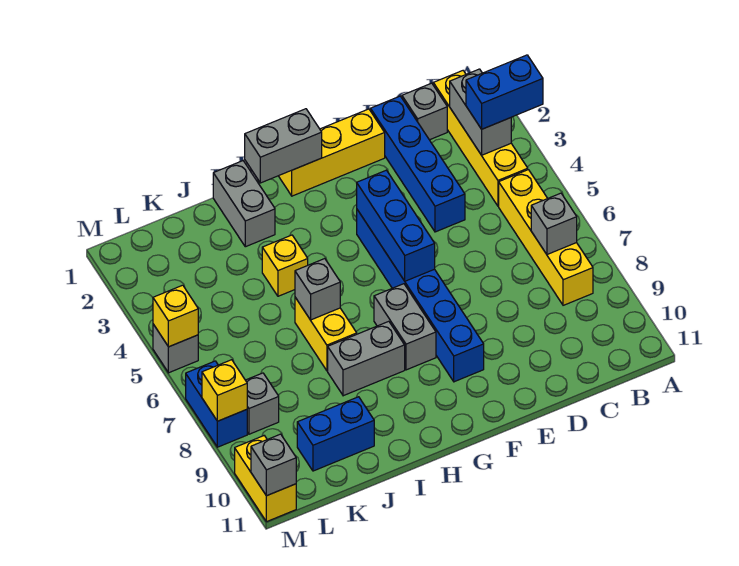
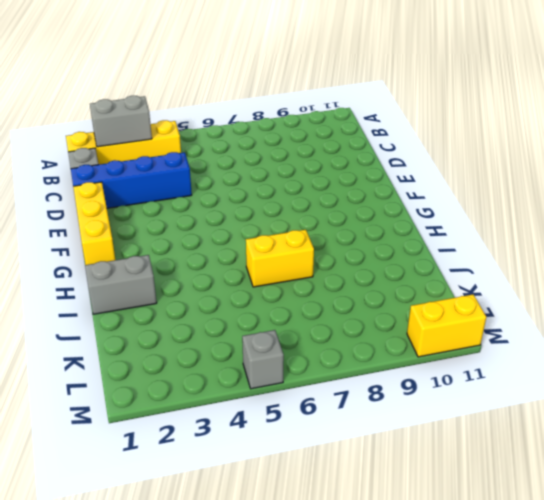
none -> yellow 1x4 brick [499,170,593,305]
none -> blue 1x6 brick [357,210,484,382]
none -> grey 1x2 brick [374,284,436,370]

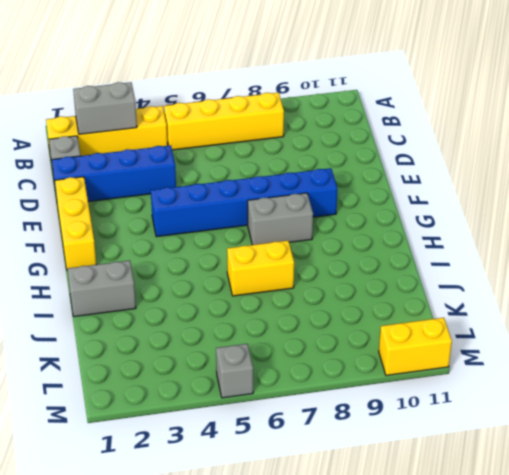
none -> grey 1x2 brick [328,321,405,396]
none -> yellow 1x1 brick [262,235,308,296]
none -> blue 1x2 brick [297,397,374,471]

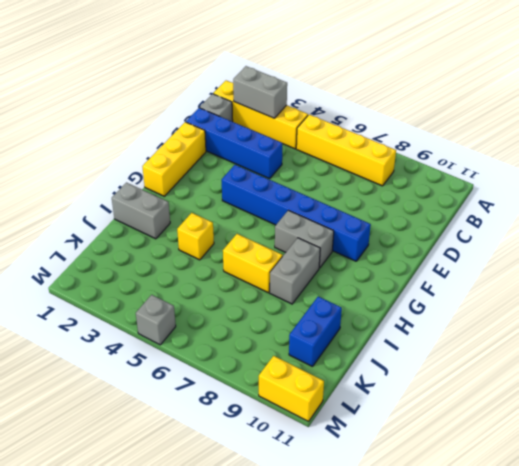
none -> grey 1x1 brick [246,373,279,434]
none -> blue 1x2 brick [186,361,247,447]
none -> grey 1x1 brick [531,193,577,254]

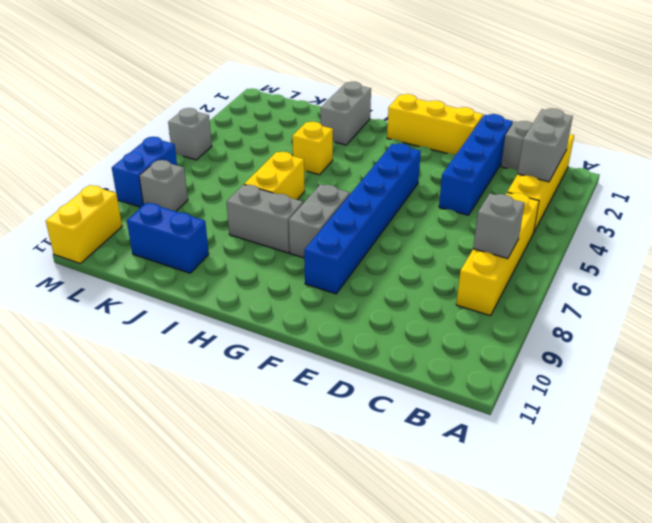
none -> blue 1x3 brick [357,170,435,281]
none -> grey 1x2 brick [245,109,322,183]
none -> grey 1x1 brick [295,259,340,320]

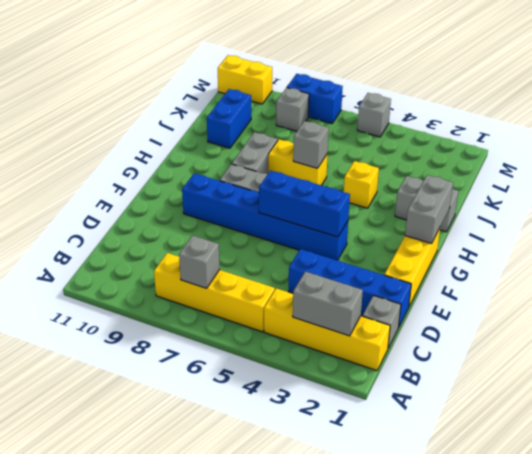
none -> yellow 1x1 brick [153,285,198,347]
none -> yellow 1x1 brick [202,360,247,421]
none -> grey 1x1 brick [251,434,296,496]

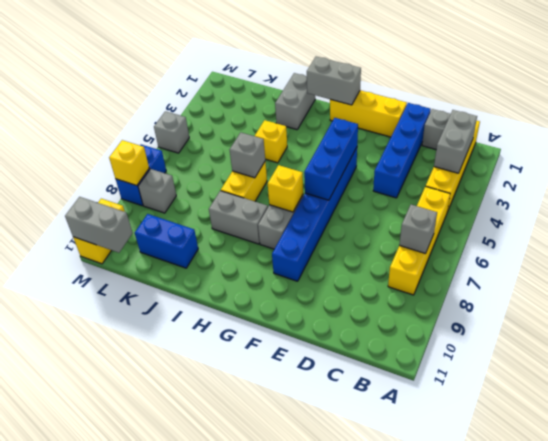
yellow 1x1 brick [268,165,303,212] -> yellow 1x1 brick moved to [153,285,198,347]
grey 1x2 brick [65,197,132,253] -> grey 1x1 brick [251,434,296,496]
none -> blue 1x2 brick [466,55,543,129]

